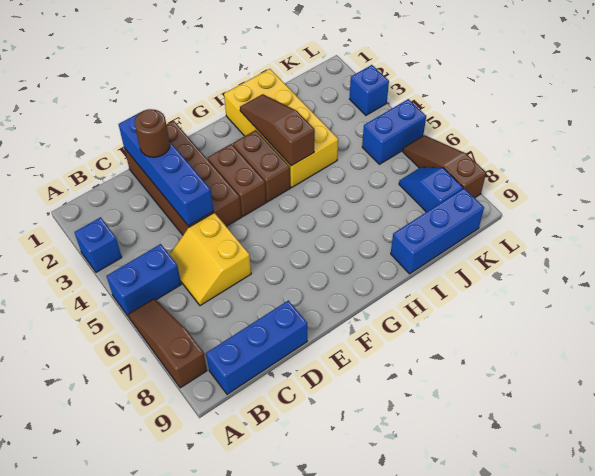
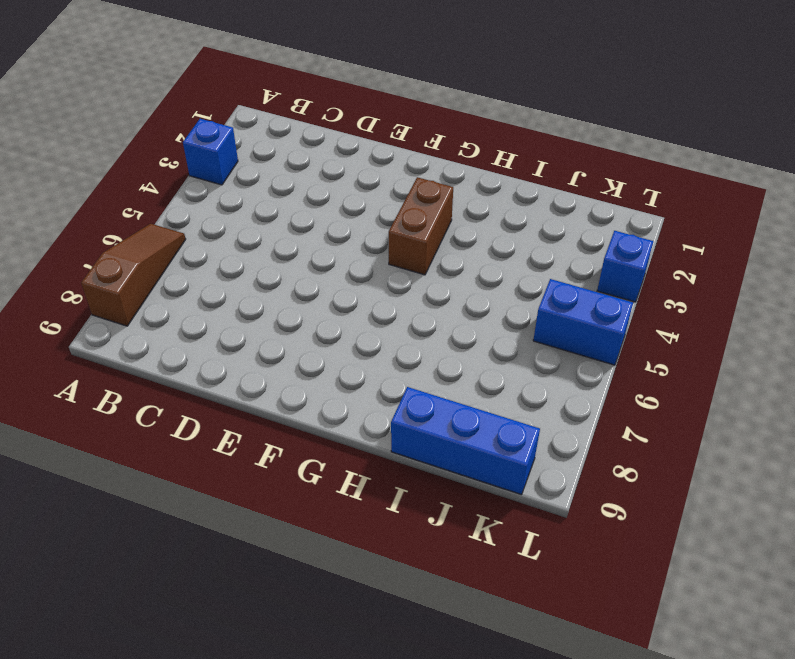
none -> blue 1x2 brick [107,244,181,317]
none -> blue 1x3 brick [206,300,307,394]
none -> yellow 2x2 slope [170,213,251,306]

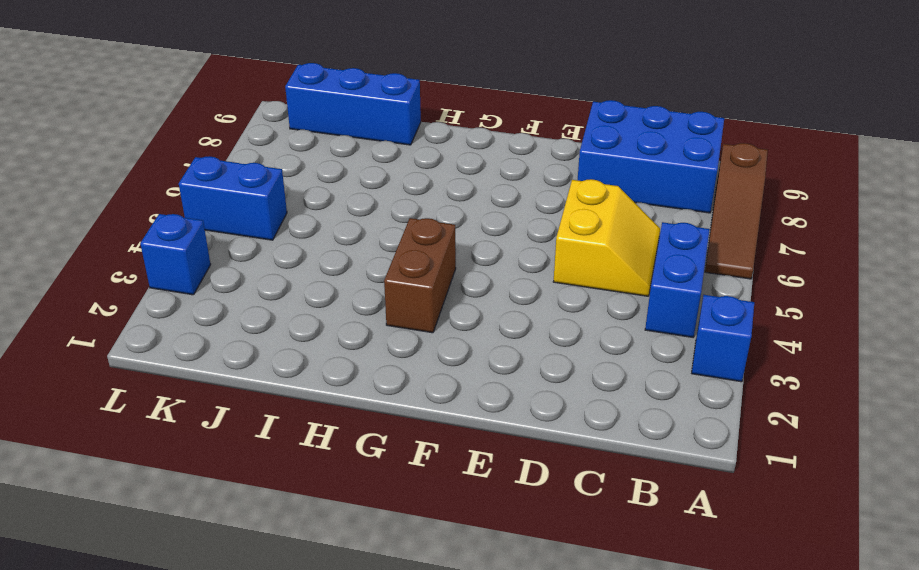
blue 1x2 brick [645,222,710,337] -> blue 1x2 brick turned to [107,244,181,317]
blue 2x3 brick [578,100,724,213] -> blue 1x3 brick [206,300,307,394]
none -> brown 2x4 brick [124,121,242,235]
none -> brown 1x2 brick [207,144,266,216]
none -> yellow 2x4 brick [224,69,338,187]

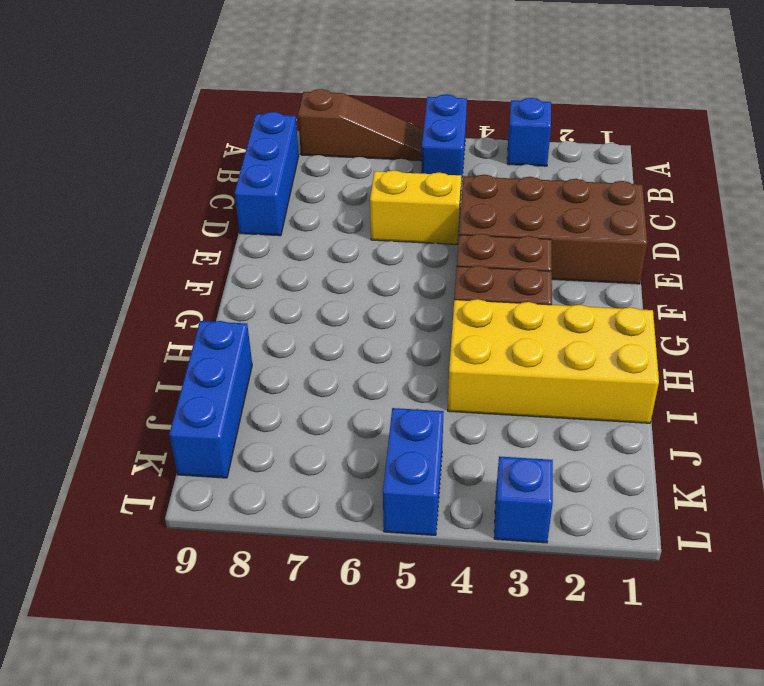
none -> blue 1x2 slope [399,167,463,212]
none -> brown 1x3 slope [403,135,486,198]
none -> blue 1x4 brick [119,112,213,226]

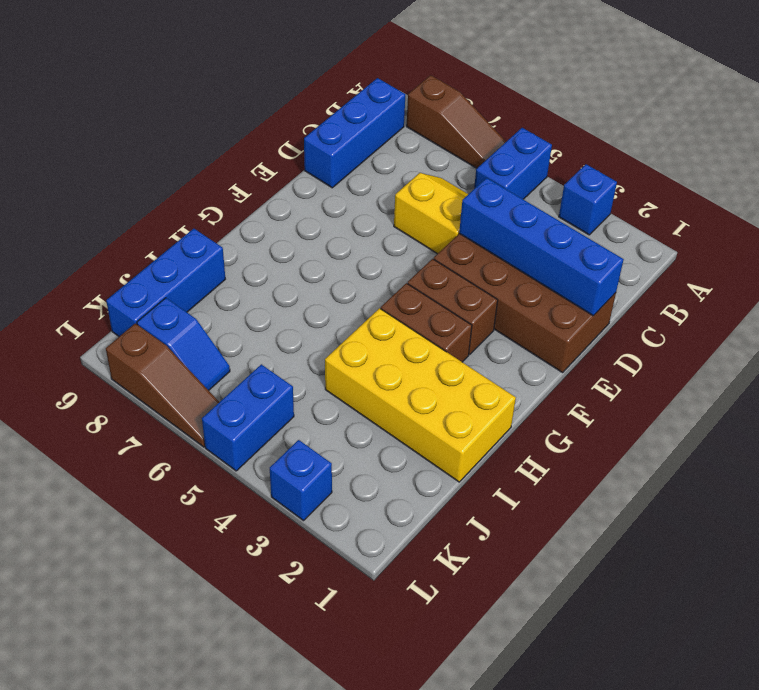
none -> brown 1x3 slope [240,94,315,166]
none -> brown 1x1 round brick [134,109,170,157]

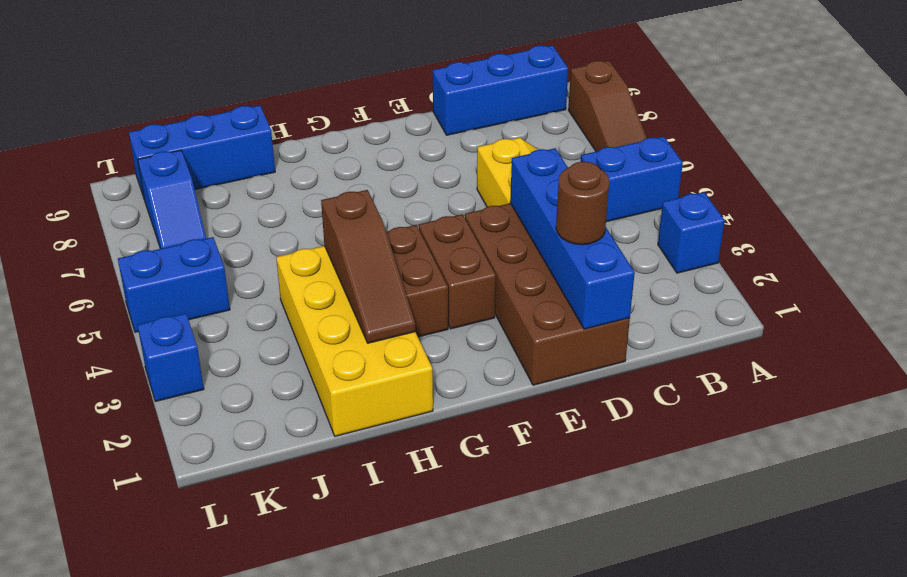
none -> brown 1x3 slope [403,135,486,198]

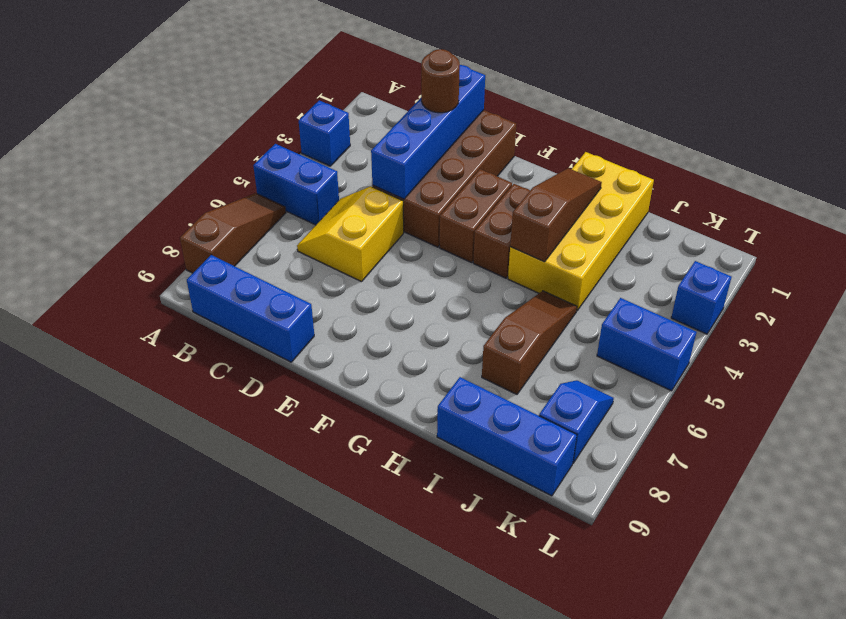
brown 1x3 slope [482,291,577,394] -> brown 1x3 slope moved to [403,135,486,198]

